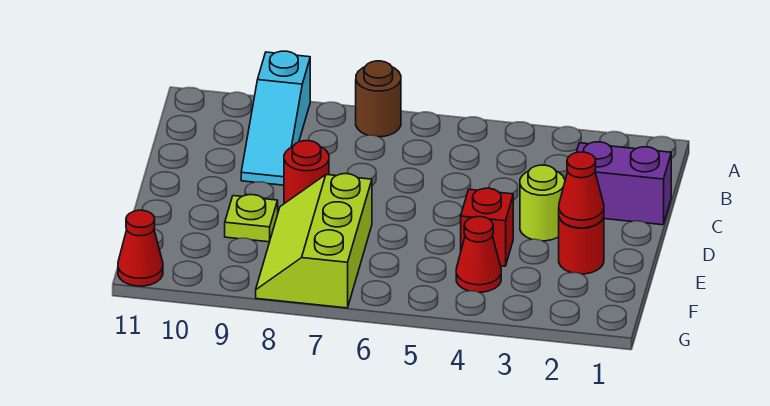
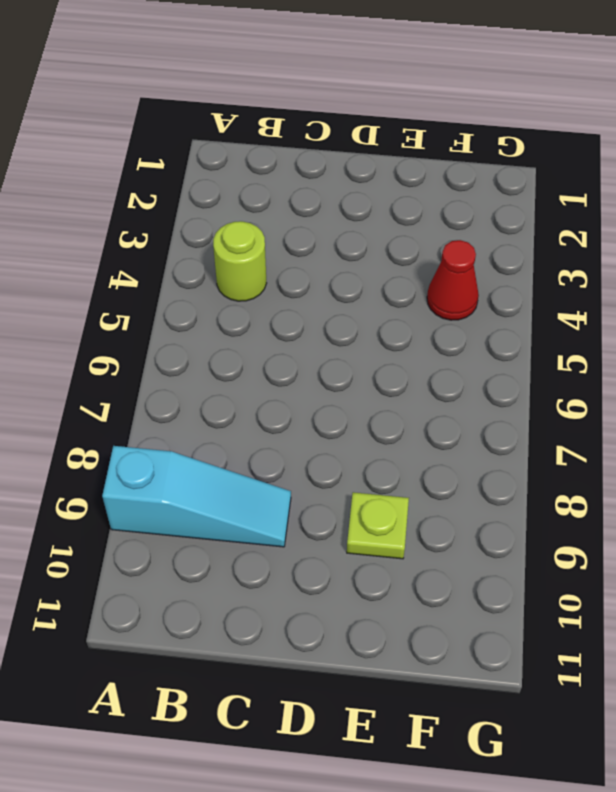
lime 1x1 round brick [213,221,267,301] -> lime 1x1 round brick moved to [520,165,565,241]
none -> brown 1x1 round brick [356,61,401,137]
none -> purple 1x2 brick [576,142,671,225]
none -> red 1x1 round brick [284,141,329,204]

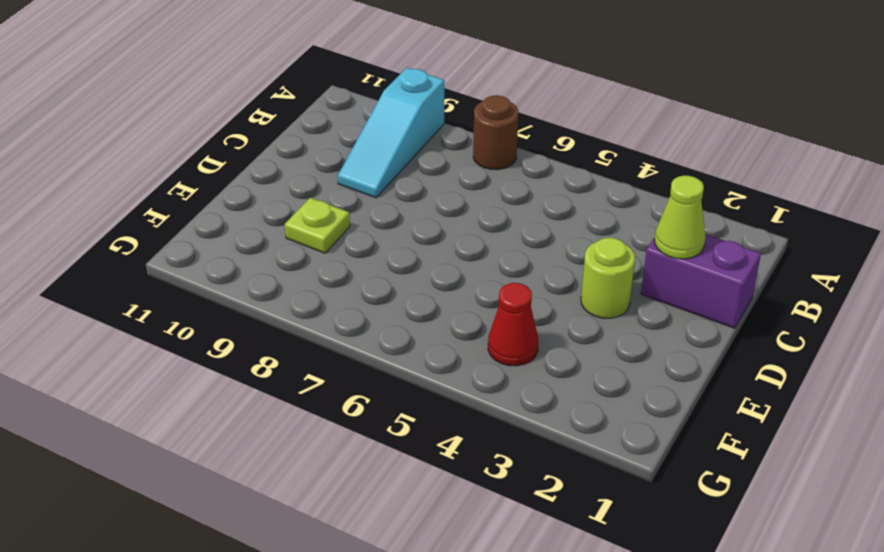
lime 1x1 cone [655,176,706,259] -> none
none -> red 1x1 round brick [284,141,329,204]
none -> red 1x1 round brick [559,217,604,274]
none -> red 1x1 brick [461,188,513,266]

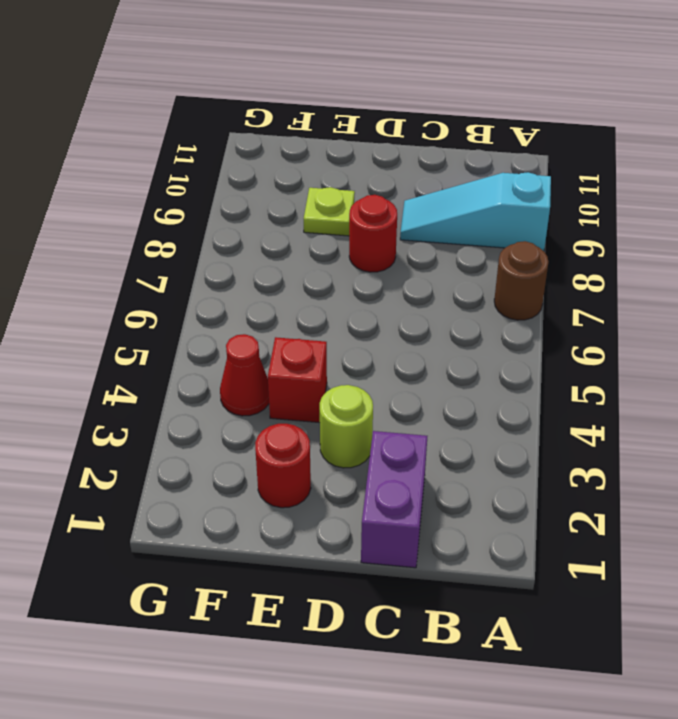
none -> lime 2x3 slope [256,174,372,308]
none -> red 1x1 cone [118,210,163,286]
none -> red 1x1 cone [559,152,604,228]

